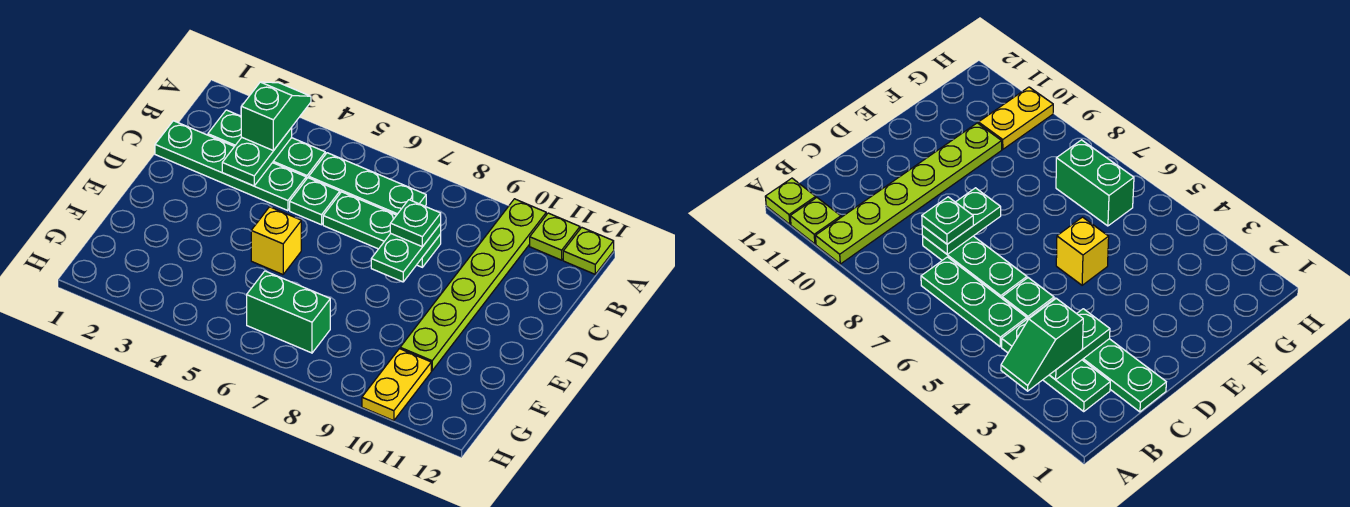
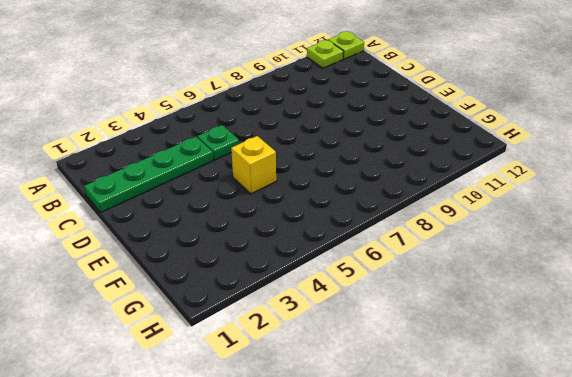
none -> lime 1x6 plate [400,199,546,371]
none -> green 1x3 plate [208,110,325,179]
none -> green 1x3 plate [309,153,426,215]

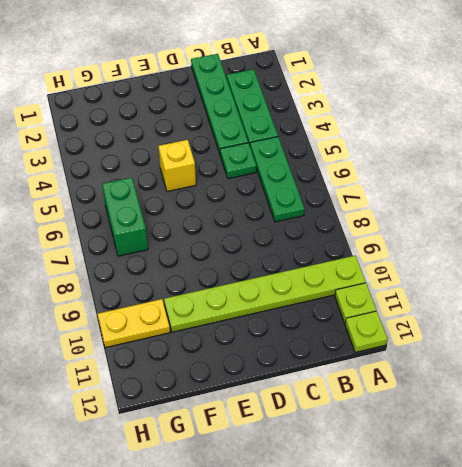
none -> green 1x3 plate [323,192,441,267]
none -> green 1x2 plate [222,128,292,186]
none -> green 1x2 plate [371,224,441,282]

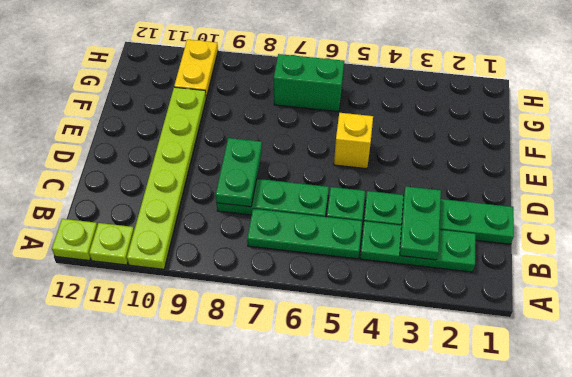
none -> green 1x2 slope [241,82,311,151]
none -> green 1x1 plate [390,200,441,247]

